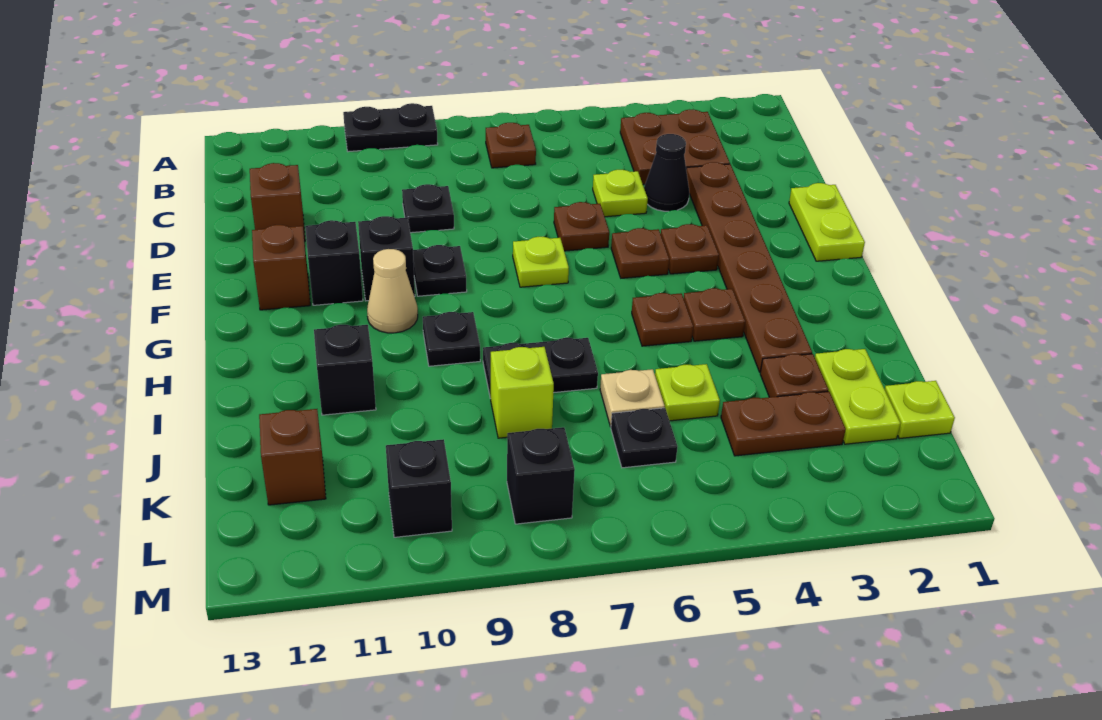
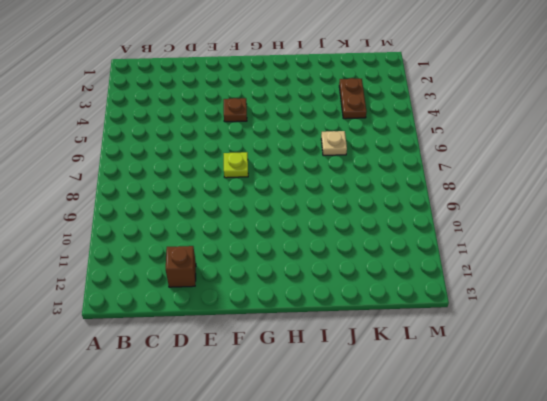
none -> black 1x2 plate [343,103,438,152]
none -> brown 2x2 plate [620,110,730,184]
none -> brown 1x1 plate [486,123,536,168]
none -> brown 1x6 plate [686,162,812,372]

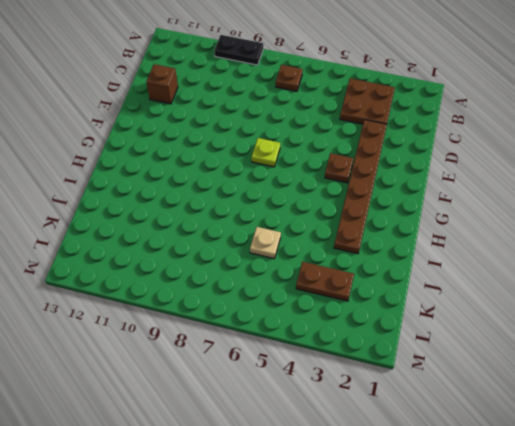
none -> black 1x1 cone [644,134,689,211]
none -> lime 1x1 plate [593,170,648,217]
none -> black 1x1 plate [402,184,454,233]
none -> lime 1x2 plate [789,183,865,261]

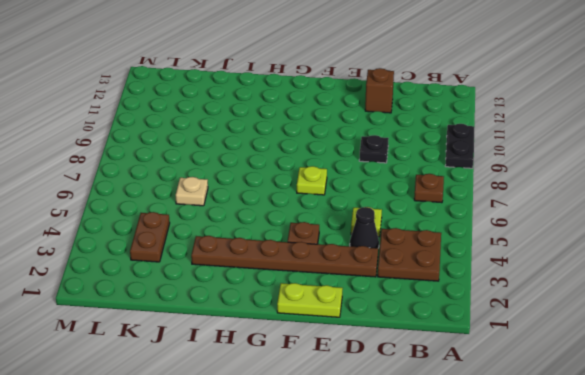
none -> brown 1x1 plate [554,202,609,251]
none -> brown 1x1 plate [611,228,669,278]
none -> black 1x1 plate [413,245,467,296]
none -> black 1x1 brick [358,216,415,301]

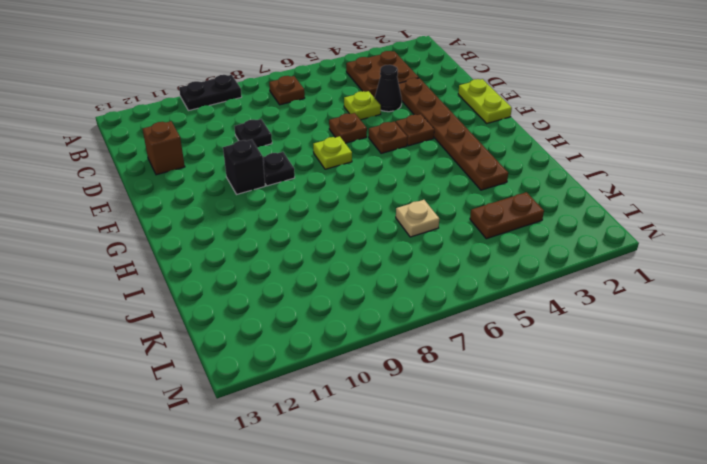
none -> black 1x1 brick [305,220,363,305]
none -> brown 1x1 brick [252,225,310,310]
none -> tan 1x1 cone [367,249,418,333]
none -> brown 1x1 plate [683,288,745,341]

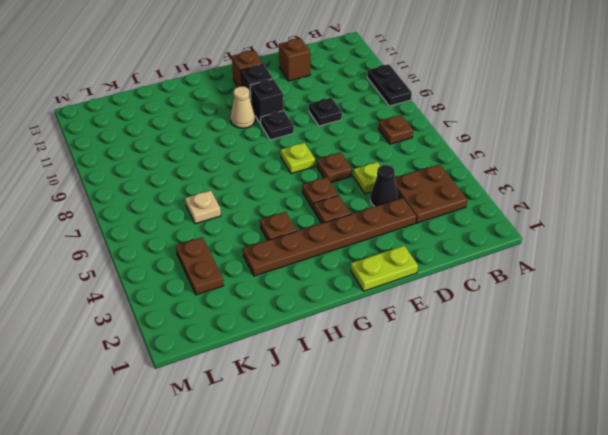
none -> brown 1x1 plate [632,293,693,346]
none -> black 1x1 plate [423,312,480,366]
none -> black 1x2 plate [483,338,598,398]
none -> black 1x1 brick [314,325,376,415]

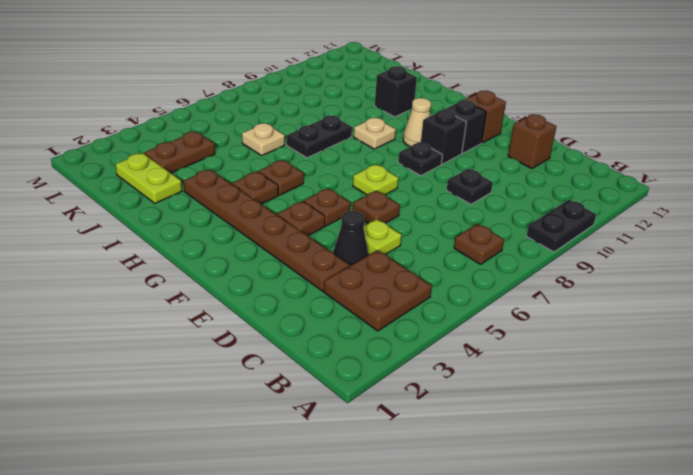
tan 1x1 plate [354,118,396,149] -> black 1x1 plate [423,312,480,366]
none -> lime 1x2 plate [789,183,865,261]
none -> brown 1x1 plate [760,354,828,397]
none -> lime 1x1 plate [655,364,720,421]
none -> lime 1x1 brick [490,347,554,438]

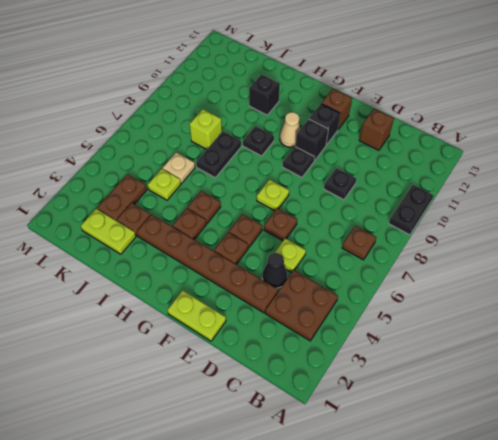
none -> lime 1x1 plate [885,381,955,439]
none -> black 1x1 plate [611,408,677,468]
none -> brown 1x1 brick [259,409,326,505]
none -> black 1x1 brick [507,427,575,524]

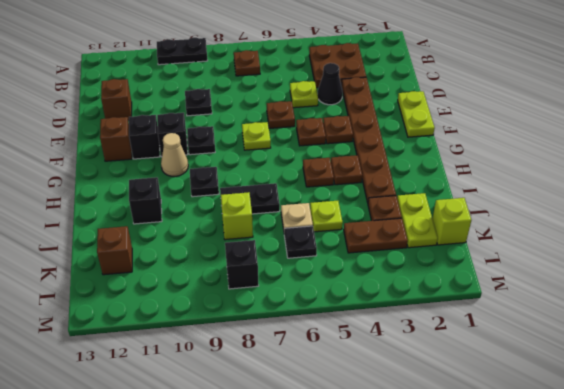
lime 1x1 brick [432,198,471,245] -> lime 1x1 plate [885,381,955,439]
none -> black 1x1 brick [386,439,452,537]

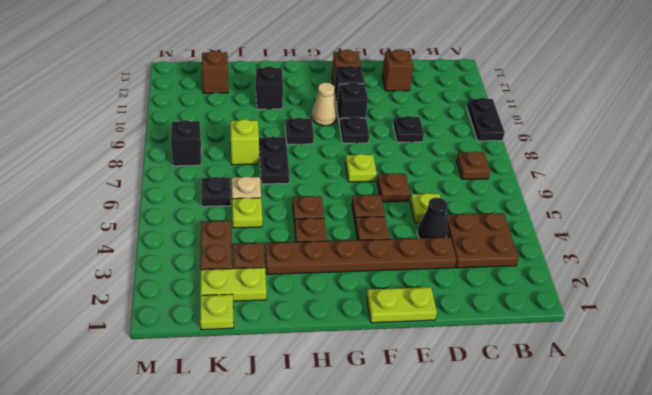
none -> black 1x1 brick [386,439,452,537]

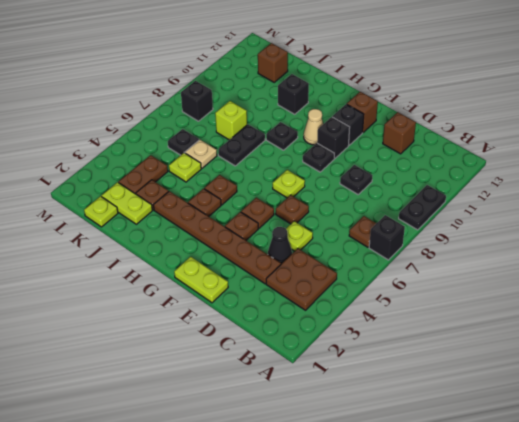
black 1x1 brick [369,215,405,260] -> black 1x1 brick moved to [386,439,452,537]

